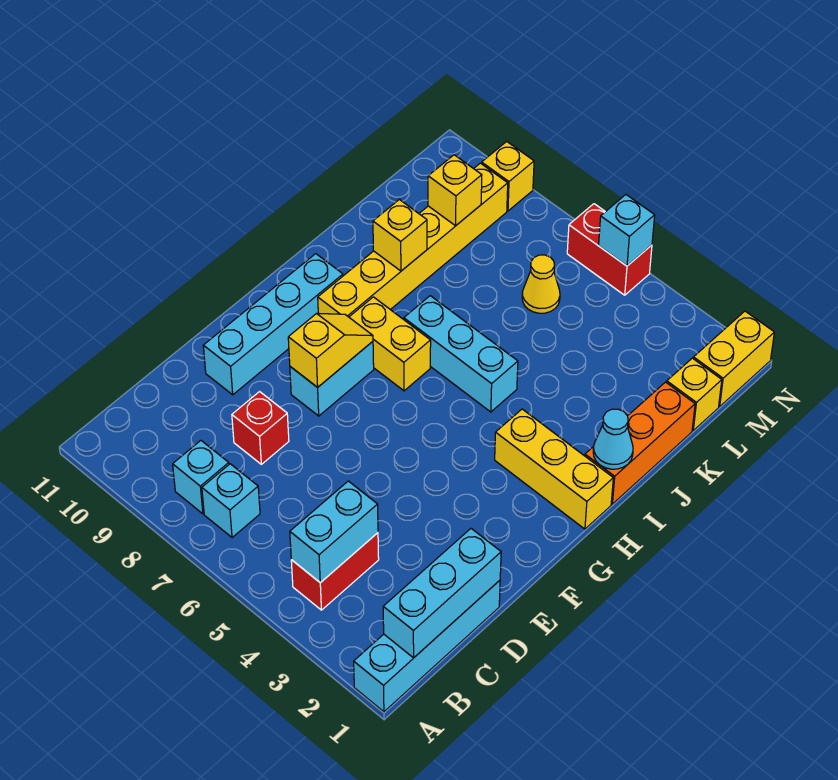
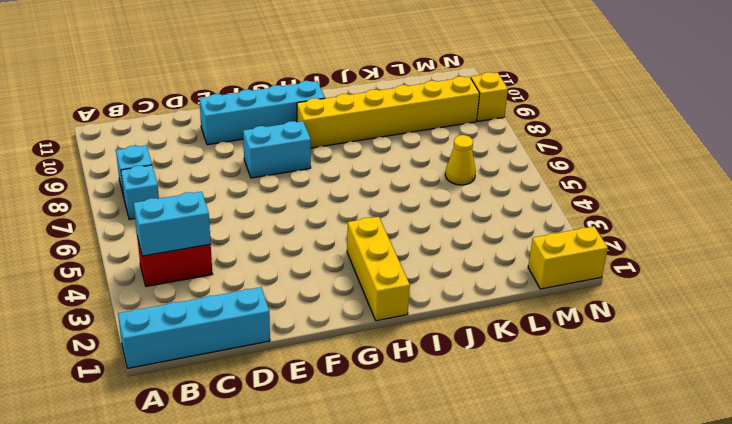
none -> red 1x1 brick [232,392,289,464]
none -> yellow 1x2 brick [349,297,431,391]
none -> orange 1x3 brick [585,382,695,504]

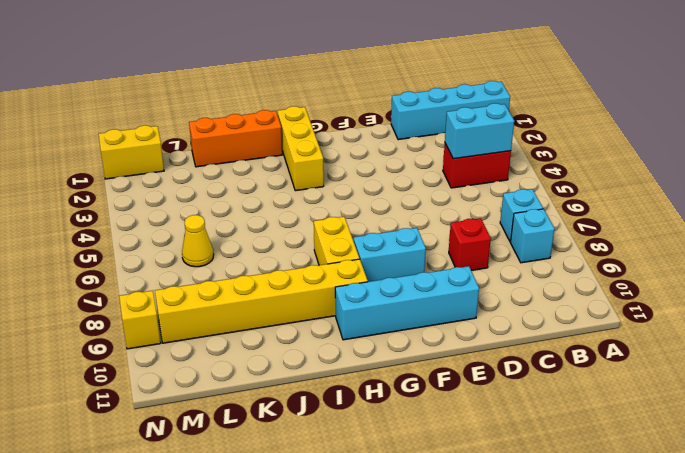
none -> cyan 1x3 brick [404,296,518,412]
none -> yellow 1x1 brick [667,358,722,430]
none -> red 1x2 brick [567,204,652,295]

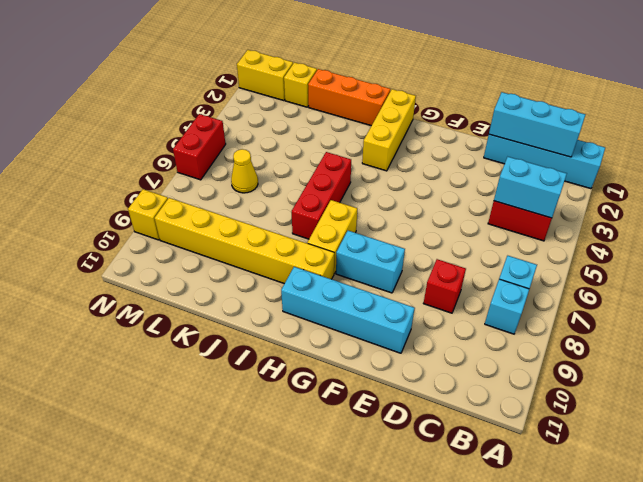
red 1x3 brick [292,152,351,239] -> cyan 1x3 brick [404,296,518,412]
none -> yellow 1x2 slope [288,313,373,387]
none -> cyan 1x1 cone [593,409,633,469]
none -> yellow 1x1 brick [373,200,427,271]

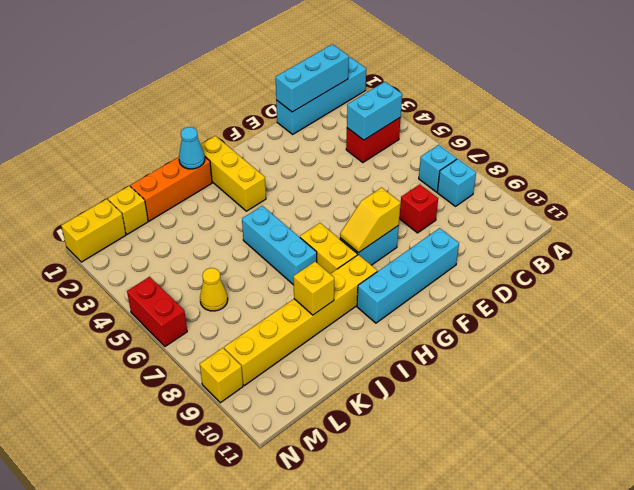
none -> yellow 1x1 brick [428,155,482,226]
none -> cyan 1x1 brick [599,195,655,266]

